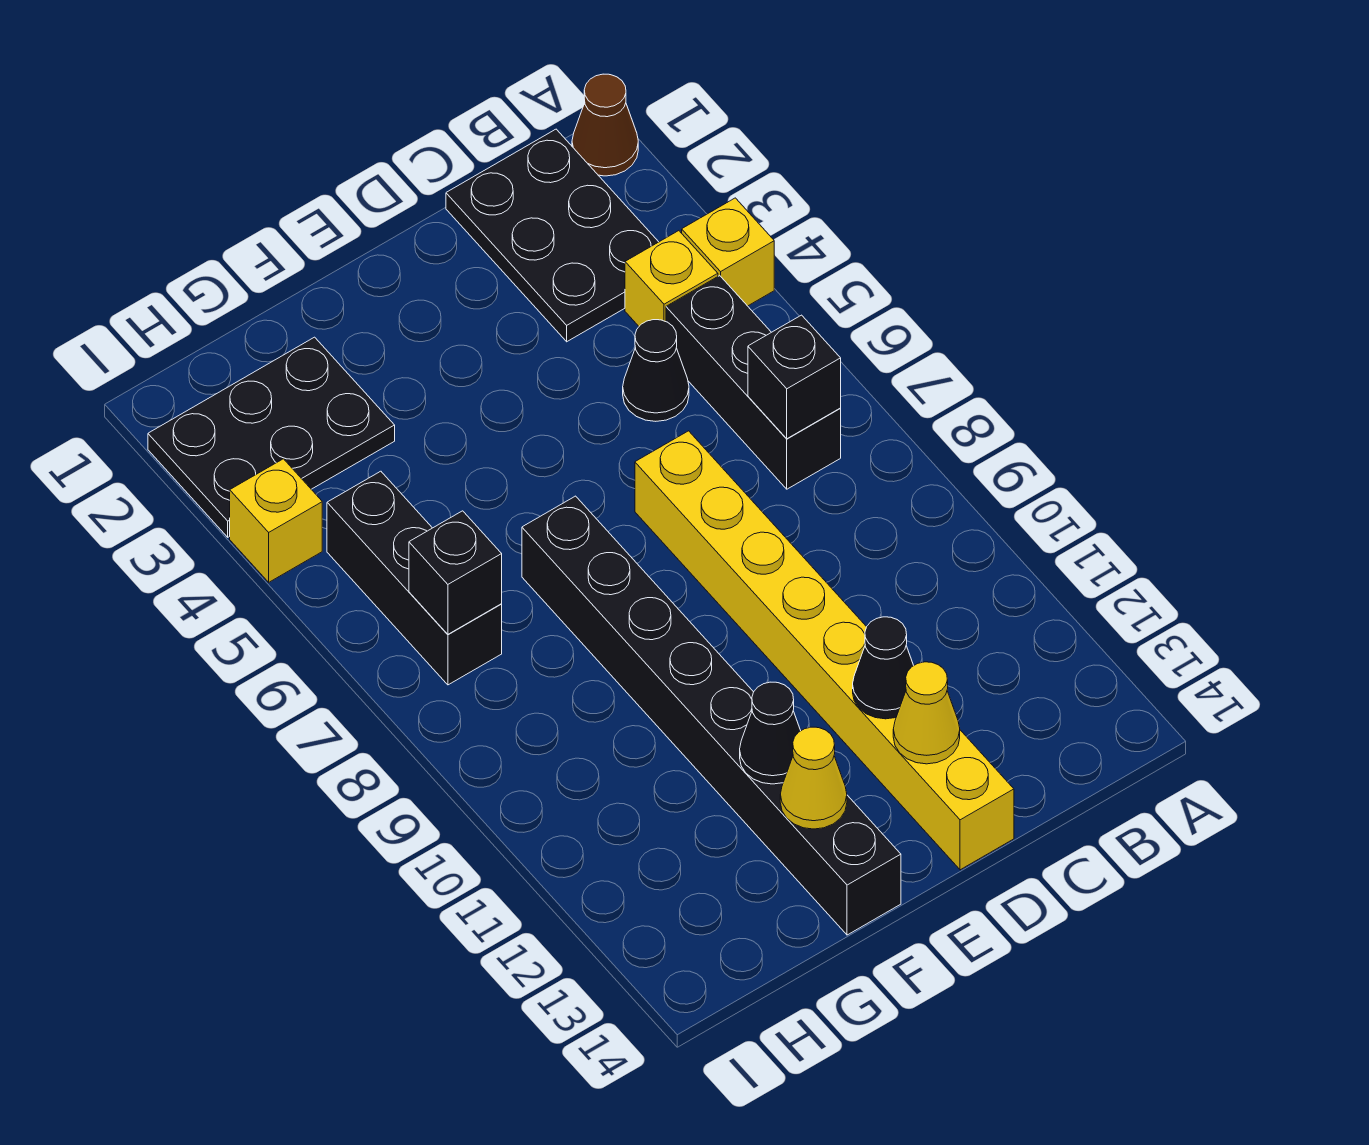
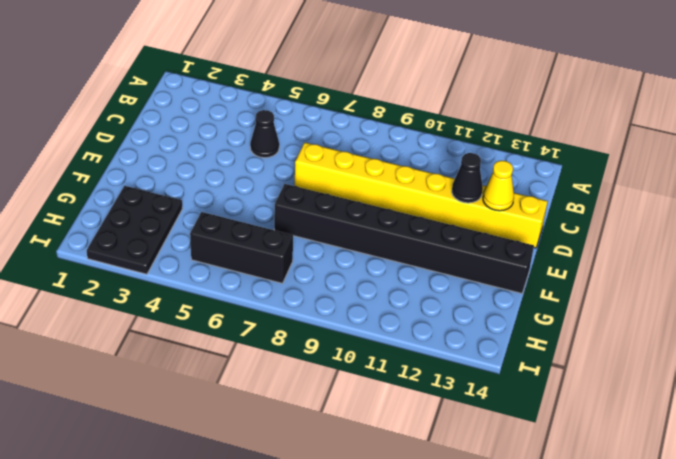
none -> brown 1x1 cone [572,74,638,176]
none -> yellow 1x1 brick [682,198,774,306]
none -> black 2x3 plate [446,129,658,342]

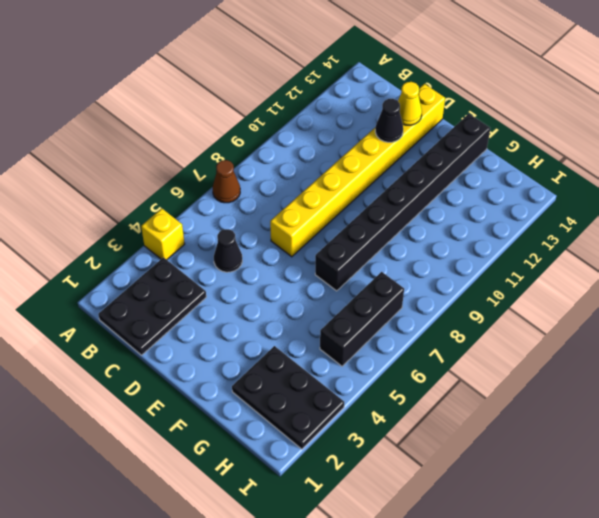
brown 1x1 cone [213,160,240,203] -> brown 1x1 cone moved to [572,74,638,176]
none -> yellow 1x1 brick [625,231,718,326]
none -> black 1x3 brick [666,276,841,489]
none -> yellow 1x1 brick [230,459,322,582]

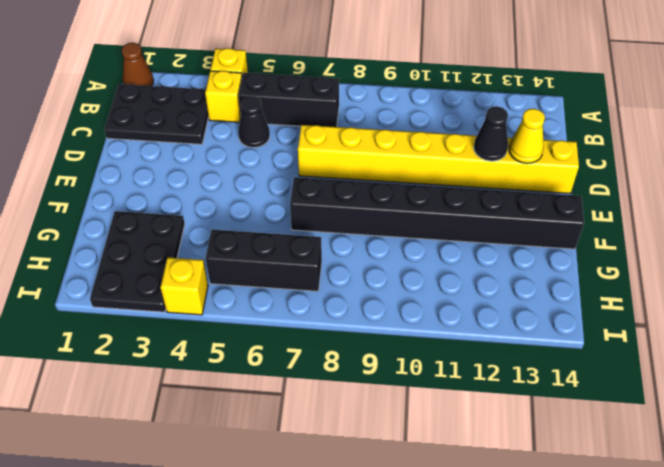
none -> black 1x1 brick [748,315,841,439]
none -> black 1x1 cone [740,682,801,784]
none -> yellow 1x1 cone [780,727,847,829]

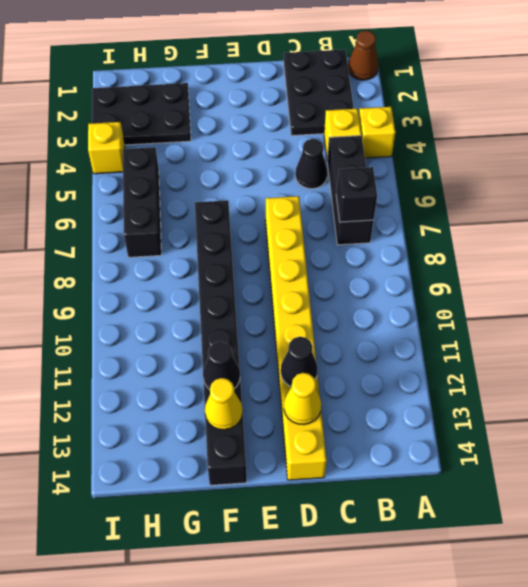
none -> black 1x1 brick [409,511,502,634]

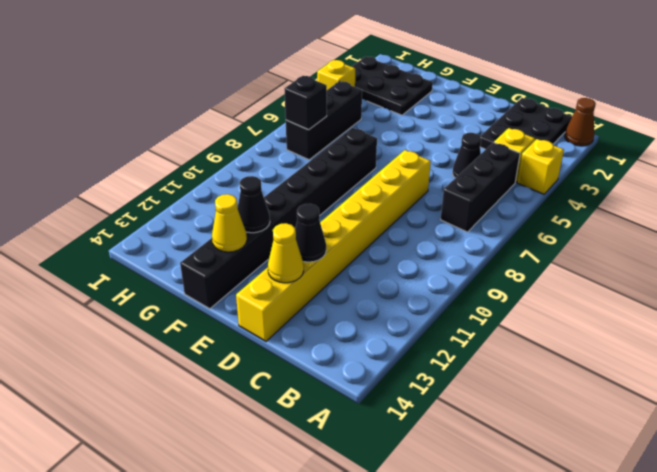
none -> black 1x1 brick [748,315,841,439]

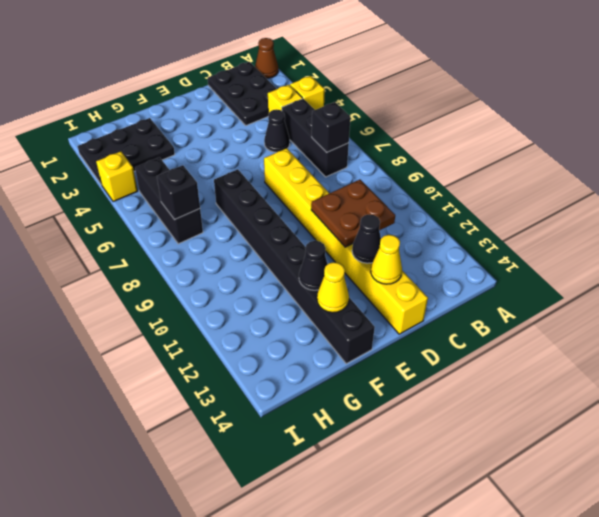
brown 2x2 plate [311,180,395,247] -> none

